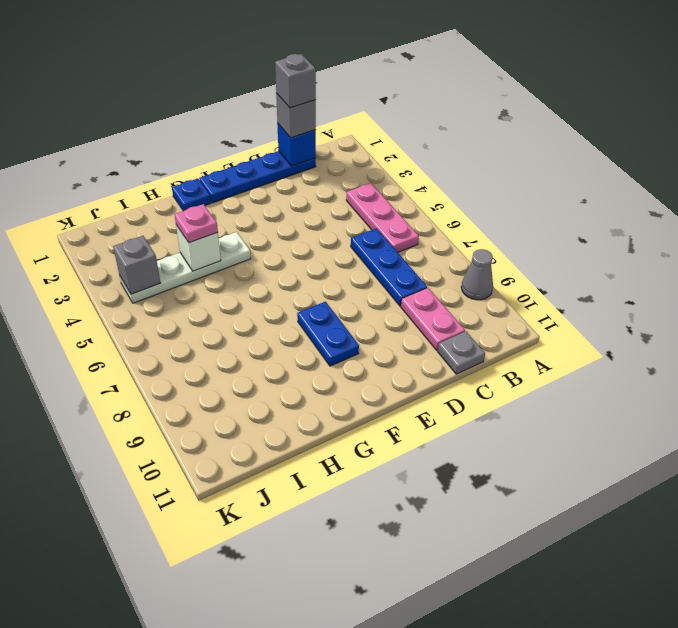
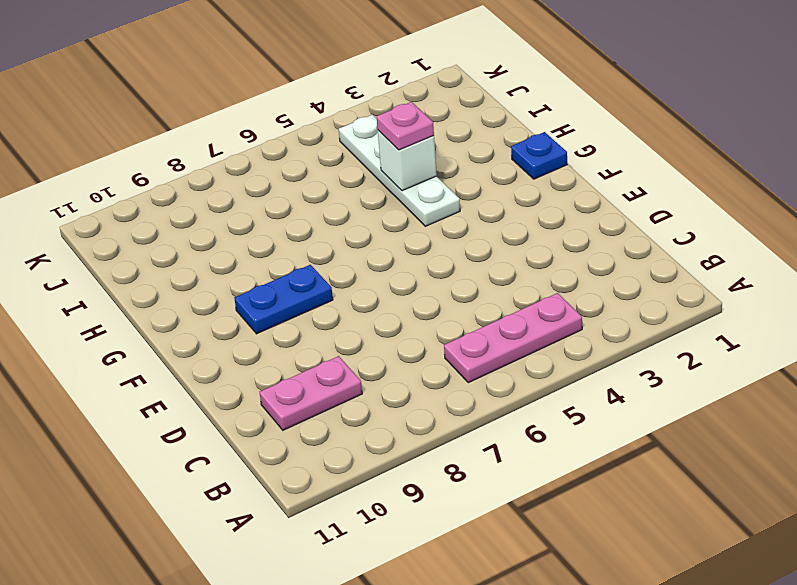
none -> grey 1x1 cone [461,249,493,300]
none -> blue 1x4 plate [199,151,316,203]
none -> blue 1x3 plate [351,228,427,306]

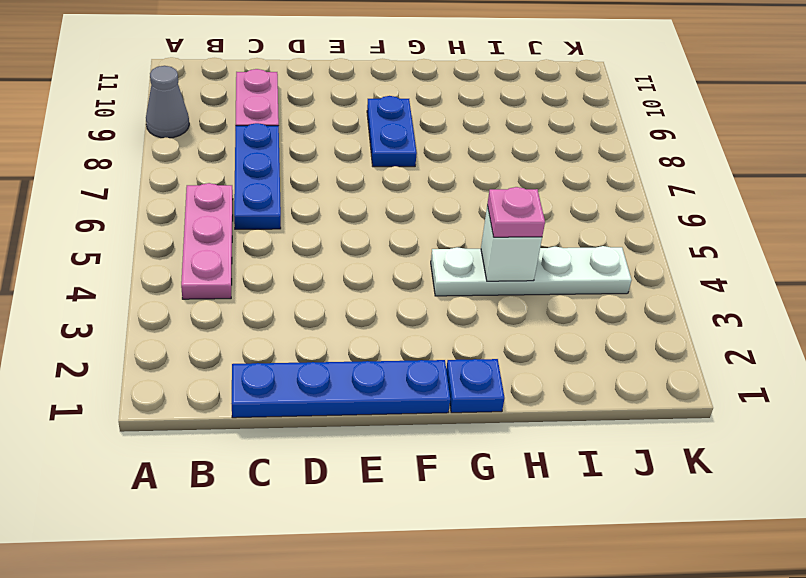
none -> grey 1x1 plate [438,331,485,374]
none -> blue 1x1 brick [277,123,316,166]
none -> grey 1x1 brick [113,236,160,294]

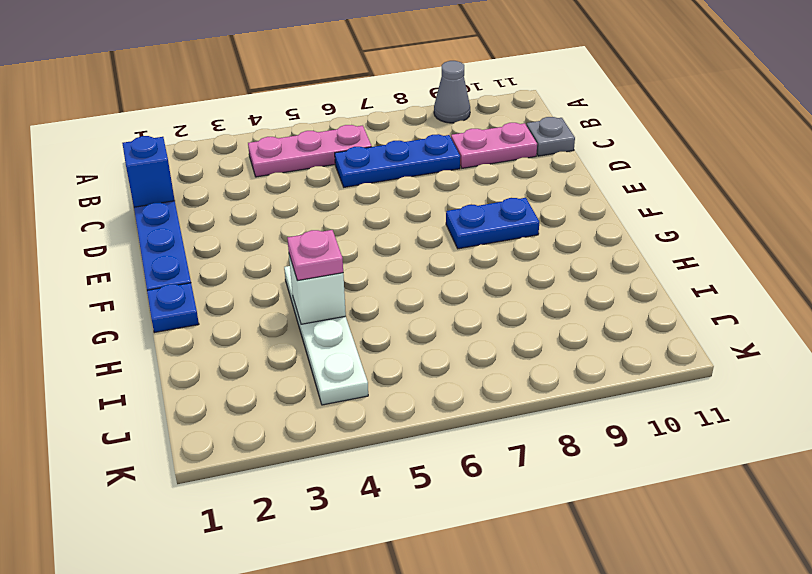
none -> grey 1x1 brick [113,236,160,294]
none -> grey 1x1 brick [276,93,316,138]
none -> grey 1x1 brick [275,54,316,108]

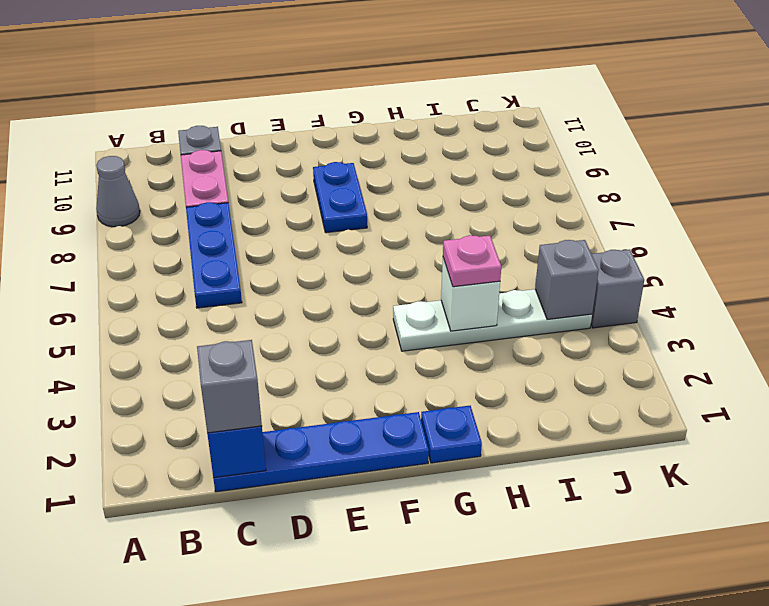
grey 1x1 brick [591,250,644,328] -> grey 1x1 brick moved to [275,54,316,108]
none -> pink 1x3 plate [346,183,419,252]

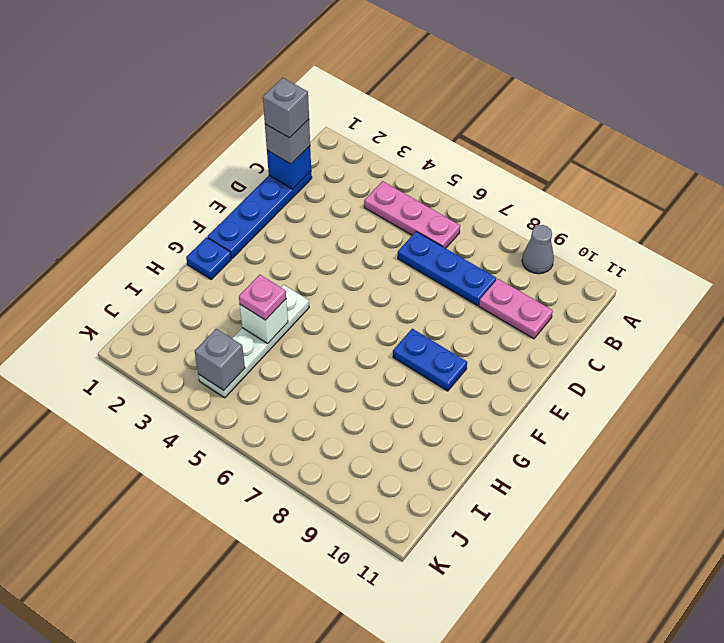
none -> grey 1x1 plate [438,331,485,374]

